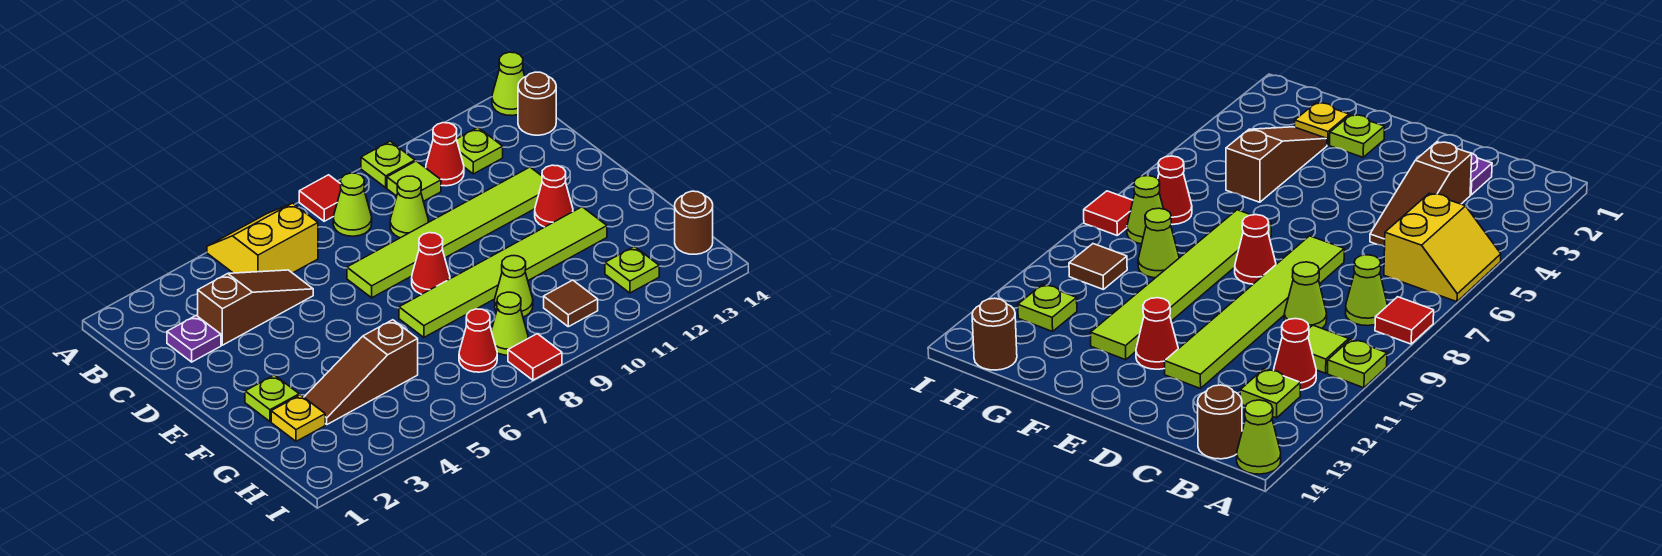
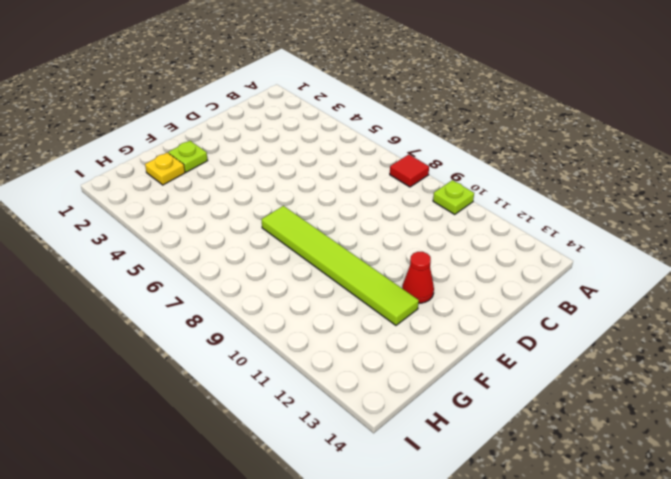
none -> yellow 2x2 slope [207,203,318,273]
none -> lime 1x1 cone [492,52,525,116]
none -> lime 1x1 cone [333,173,372,236]

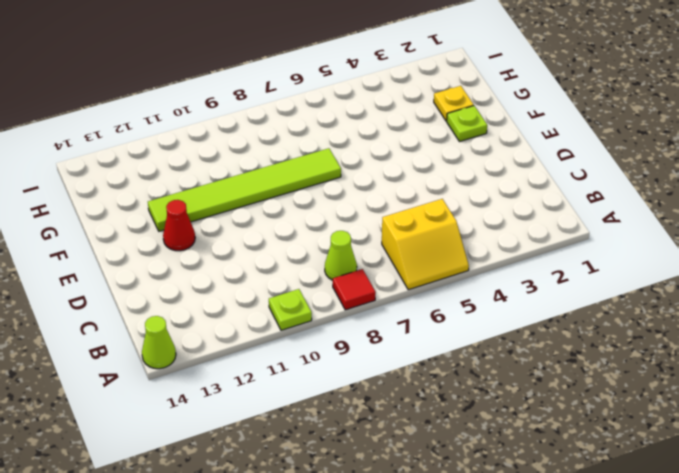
none -> lime 1x1 tile [387,161,441,201]
none -> red 1x1 cone [426,123,464,186]
none -> lime 1x1 plate [456,127,503,174]

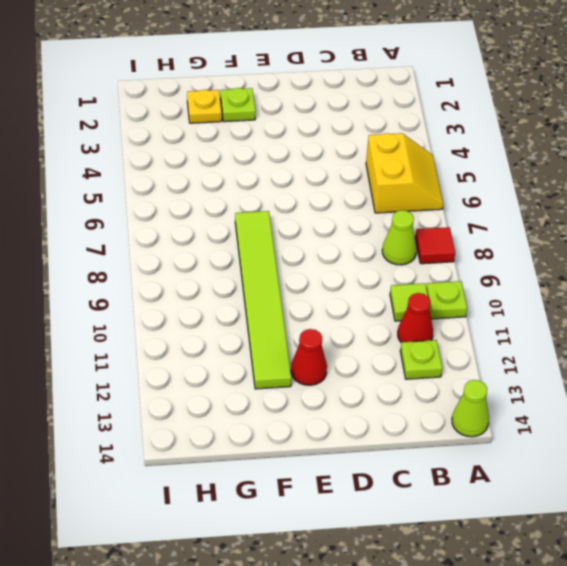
none -> brown 1x1 round brick [518,72,556,135]
none -> purple 1x1 plate [167,316,221,362]
none -> brown 1x3 slope [198,270,313,345]

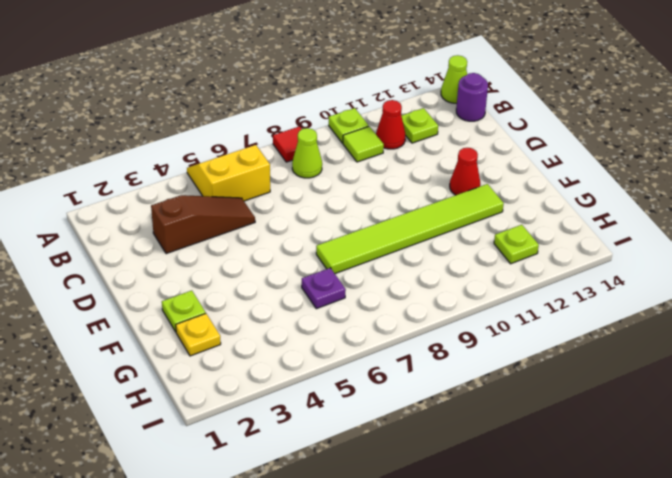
purple 1x1 round brick [456,73,488,121] -> brown 1x1 round brick [518,72,556,135]
purple 1x1 plate [302,268,346,309] -> purple 1x1 plate moved to [167,316,221,362]
none -> lime 1x1 cone [390,176,429,238]
none -> lime 1x6 tile [347,167,542,298]
none -> red 1x1 cone [412,233,450,294]

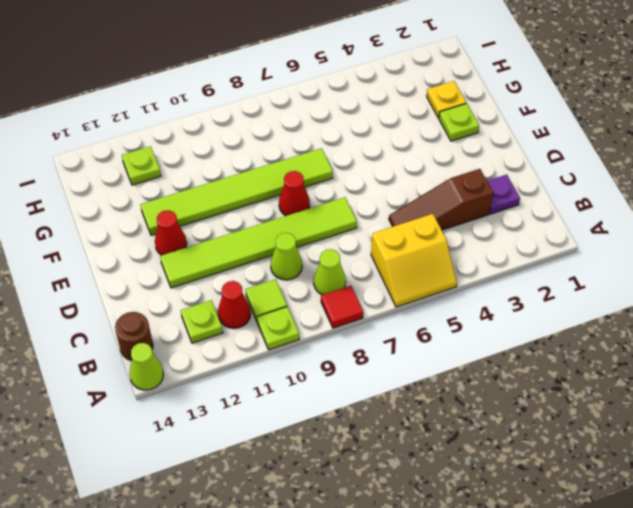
none -> brown 1x3 slope [304,320,418,424]
none -> lime 1x1 cone [495,256,533,317]
none -> red 1x1 cone [459,309,497,372]

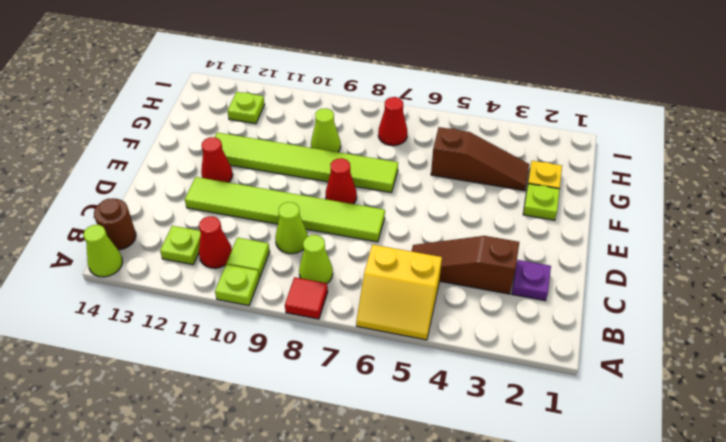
none -> lime 1x1 cone [491,292,528,355]
none -> brown 1x1 tile [544,280,598,327]
none -> brown 1x1 round brick [675,191,713,254]

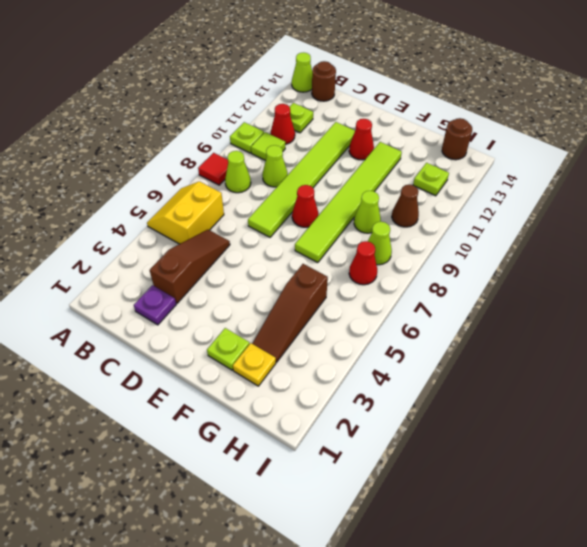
brown 1x1 cone [392,185,419,227] -> brown 1x1 tile [544,280,598,327]
none -> red 1x1 tile [508,334,562,380]

